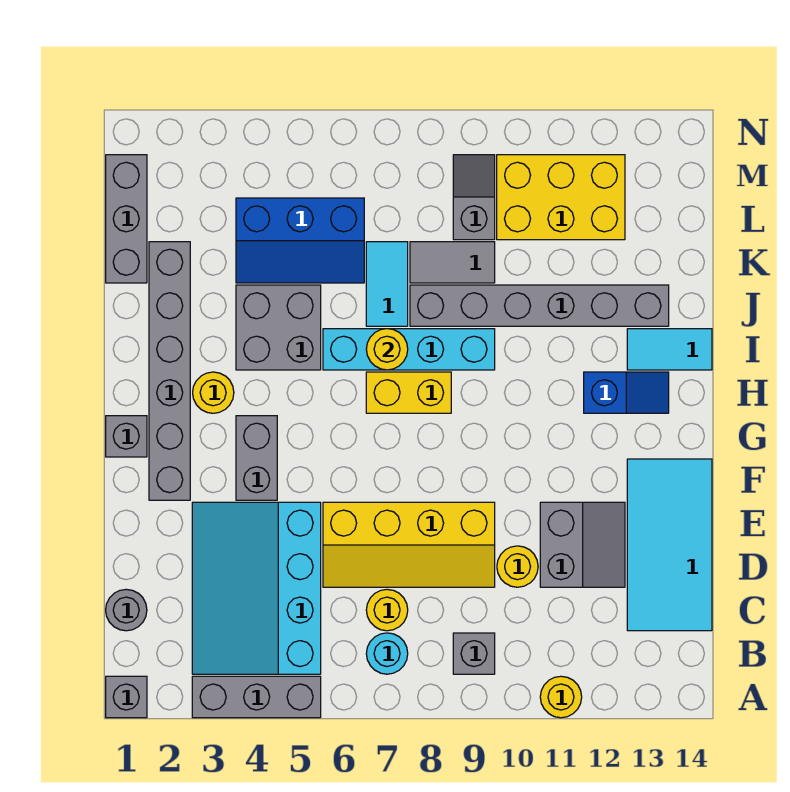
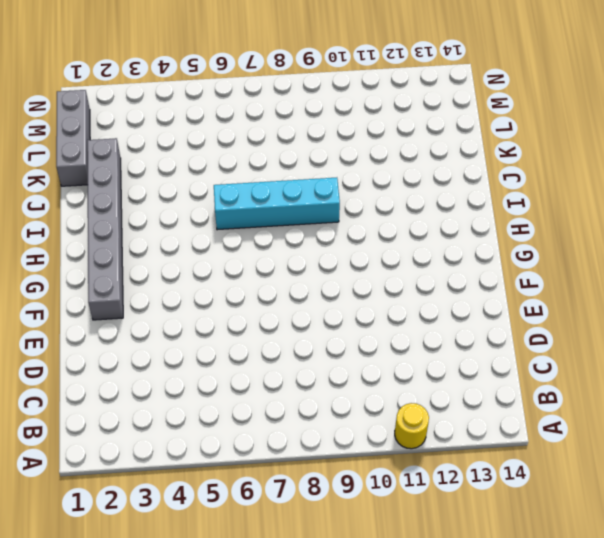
none -> grey 1x1 brick [106,676,147,718]
none -> grey 1x3 brick [192,676,321,718]
none -> cyan 3x4 slope [192,502,321,674]

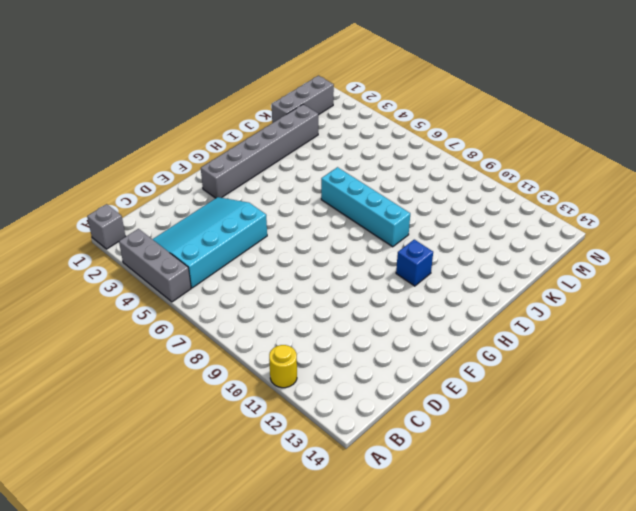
blue 1x1 brick [396,240,433,286] -> none
none -> cyan 1x1 round brick [366,633,408,674]
none -> grey 1x1 brick [453,633,495,674]
none -> grey 1x1 round brick [106,589,147,631]

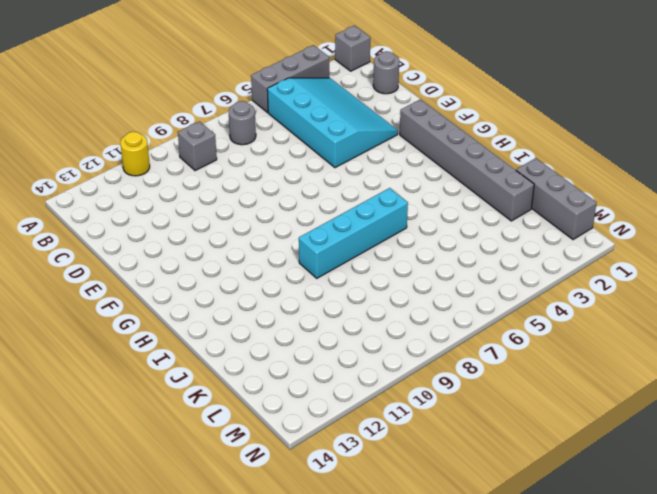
grey 1x1 round brick [229,101,256,145] -> cyan 1x1 round brick [366,633,408,674]
none -> yellow 1x1 round brick [366,589,408,631]
none -> cyan 2x4 tile [627,459,712,631]
none -> yellow 2x4 slope [323,502,495,587]

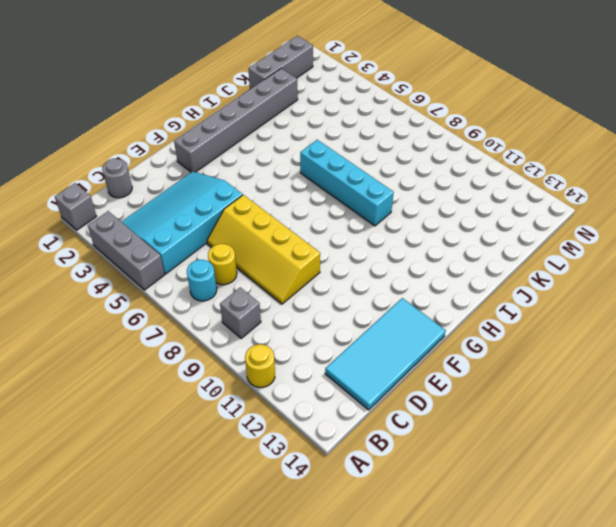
none -> yellow 1x1 round brick [497,546,538,587]
none -> grey 2x2 slope [540,502,625,587]
none -> grey 1x2 brick [236,416,277,500]

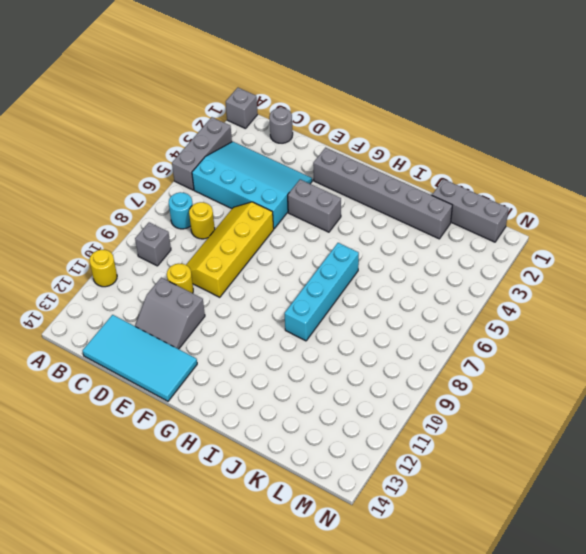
none -> grey 1x1 brick [106,416,147,457]
none -> yellow 1x1 round brick [193,372,234,413]
none -> yellow 1x2 brick [366,372,451,413]

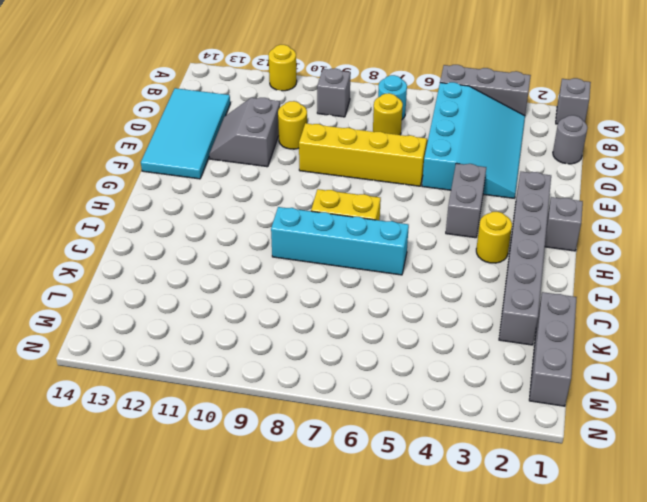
none -> blue 1x2 slope [584,372,669,413]
none -> grey 2x2 brick [236,285,321,370]
none -> cyan 1x2 tile [627,329,712,370]

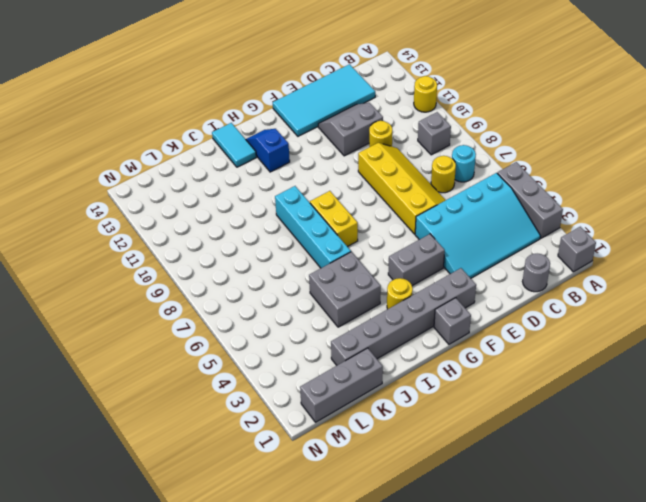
none -> cyan 1x2 tile [366,242,408,326]
none -> grey 1x6 brick [410,285,669,326]
none -> blue 2x3 slope [236,198,364,283]

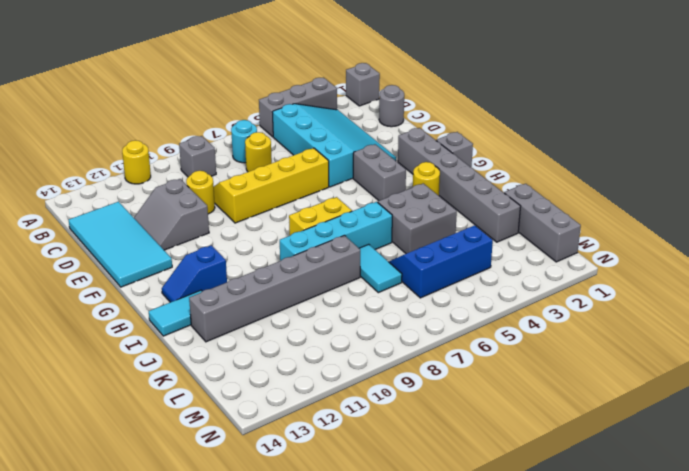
none -> grey 1x2 tile [410,242,495,283]
none -> grey 1x2 slope [453,155,495,240]
none -> yellow 2x3 brick [497,155,625,240]

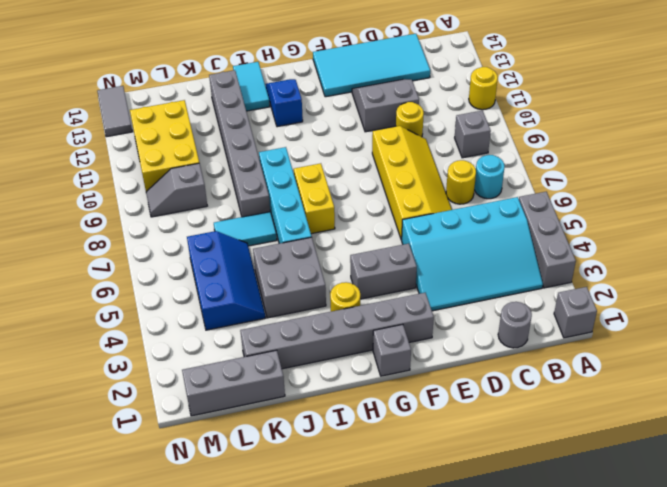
grey 1x2 tile [97,86,132,137] -> grey 1x2 tile moved to [410,242,495,283]
none -> yellow 1x1 round brick [366,329,408,370]

